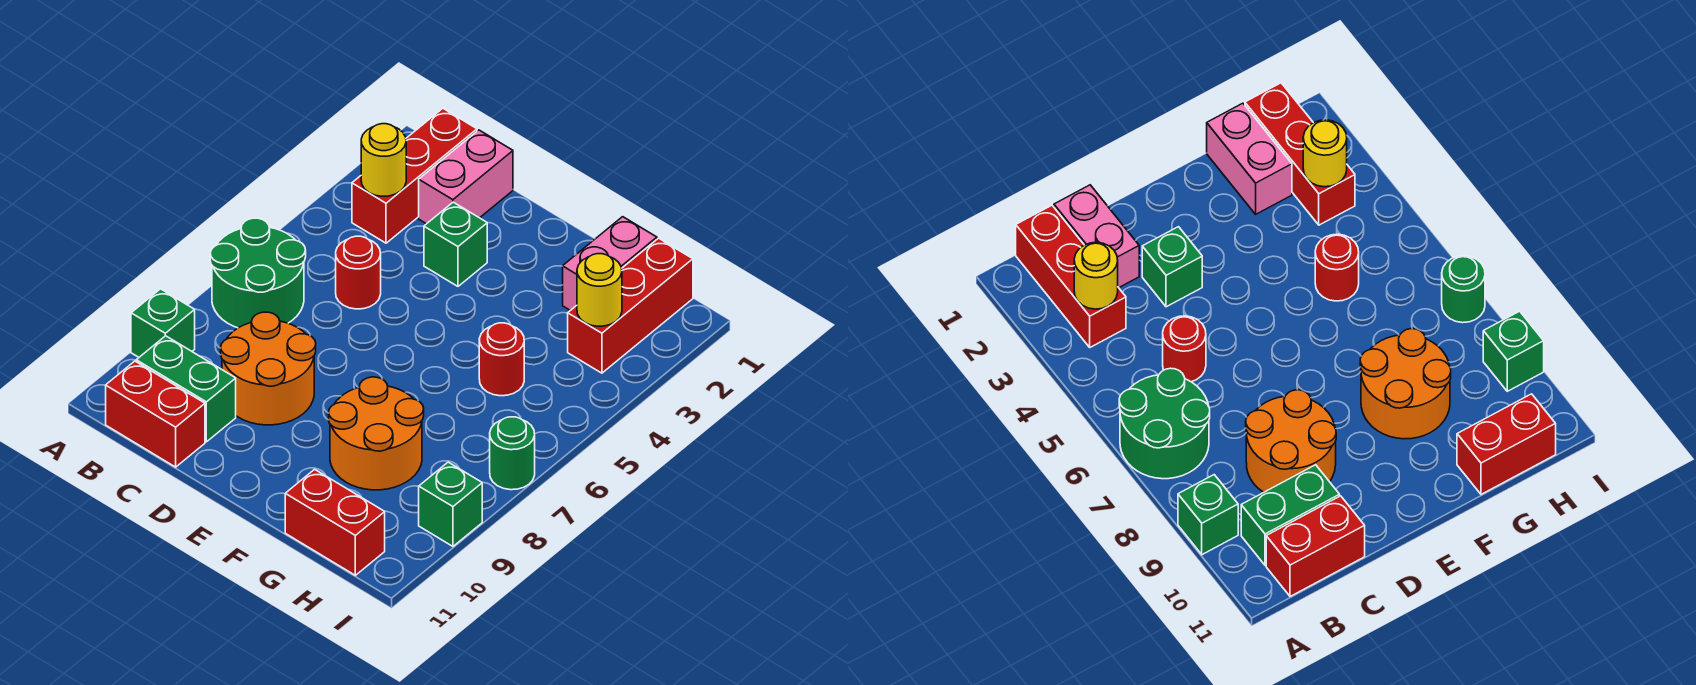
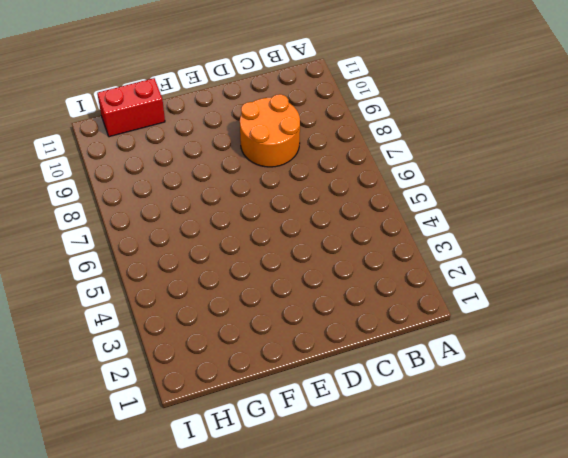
none -> green 2x2 round brick [210,218,306,328]
none -> green 1x1 brick [131,289,195,357]
none -> red 1x3 brick [352,109,477,243]

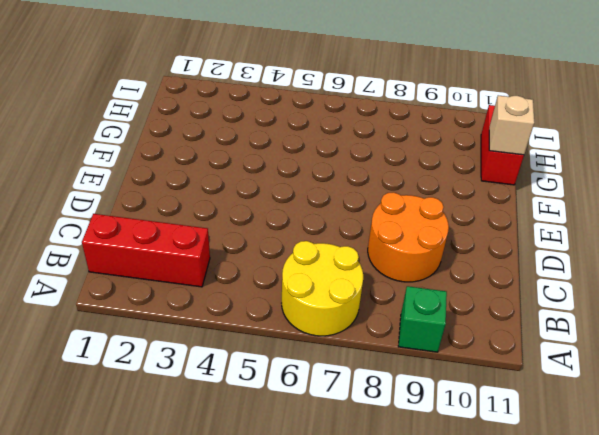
yellow 2x2 round brick [282,241,363,336] -> green 2x2 round brick [210,218,306,328]
tan 1x1 brick [489,95,534,155] -> none
none -> green 1x2 brick [136,336,236,442]
none -> red 1x2 brick [106,361,205,467]
none -> pink 1x2 brick [419,130,513,224]

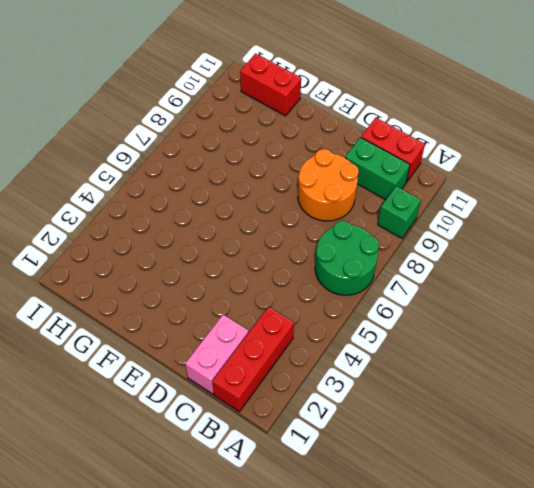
none -> red 1x1 round brick [336,236,381,309]
none -> green 1x1 brick [424,202,487,286]
none -> orange 2x2 round brick [329,377,424,490]

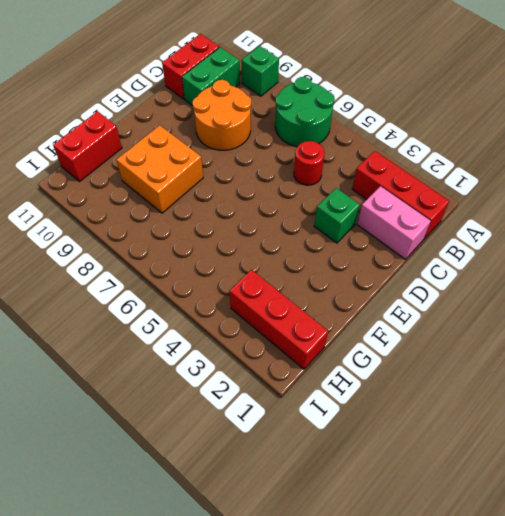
orange 2x2 brick [117,125,203,213] -> orange 2x2 round brick [329,377,424,490]
none -> pink 1x2 brick [563,217,657,310]
none -> red 1x1 round brick [479,323,524,396]
none -> green 1x1 round brick [490,417,535,490]

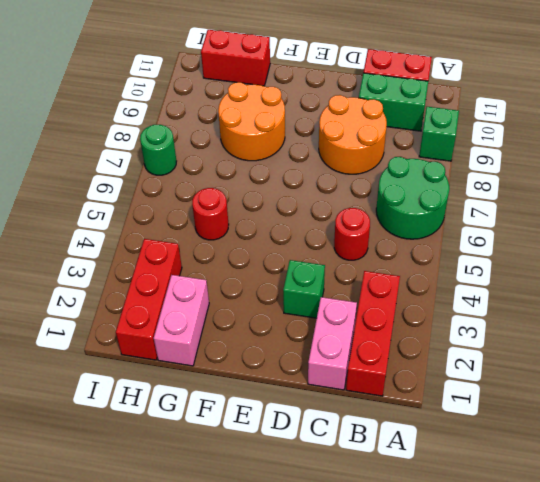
none -> green 1x1 brick [419,462,482,546]
none -> yellow 1x1 round brick [361,124,406,196]
none -> yellow 1x1 round brick [577,254,622,326]

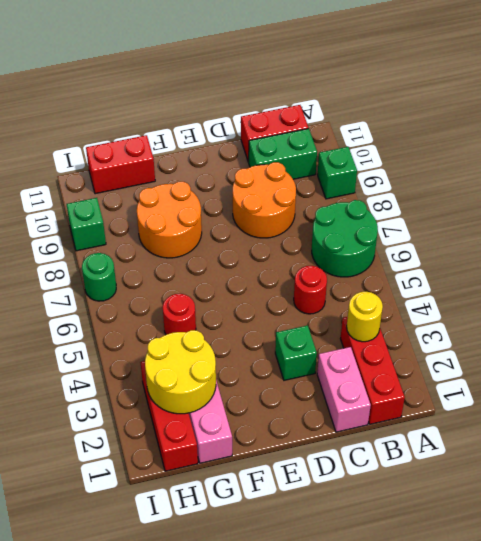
yellow 2x2 round brick [145,330,216,414] -> yellow 1x1 round brick [577,254,622,326]

